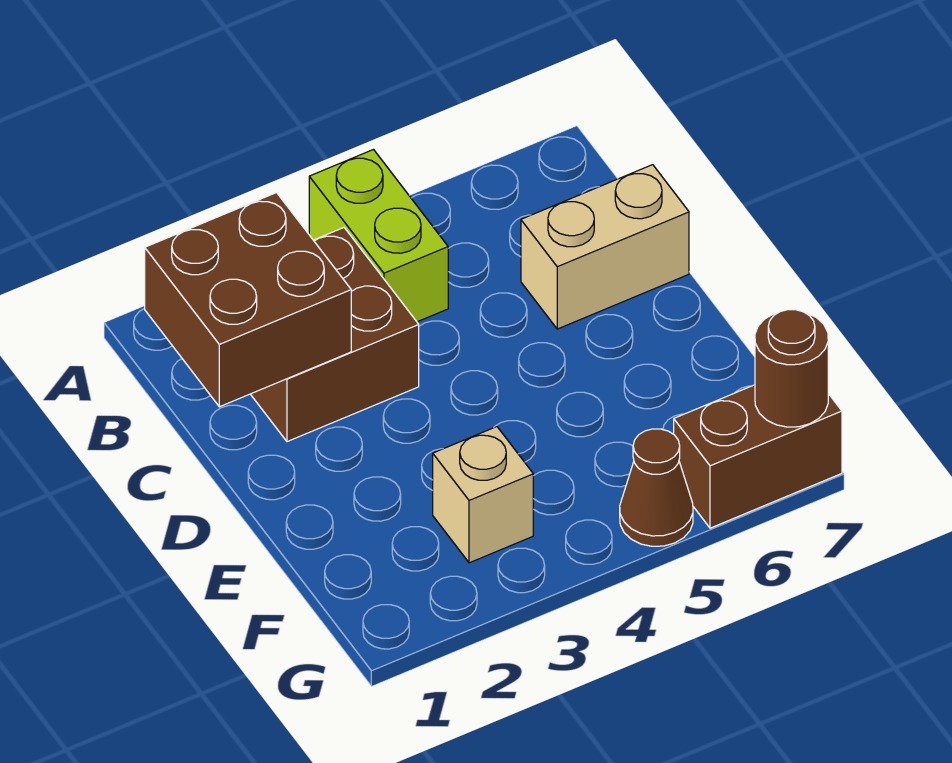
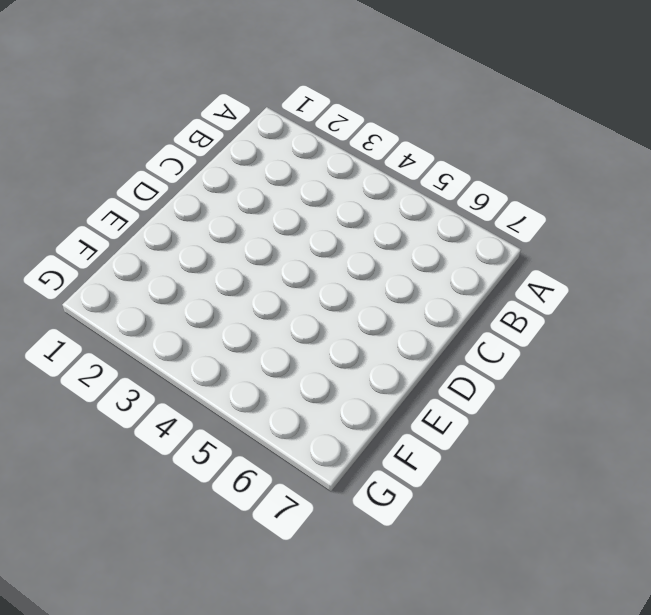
none -> lime 1x2 brick [309,150,448,322]
none -> brown 2x2 brick [251,228,419,442]

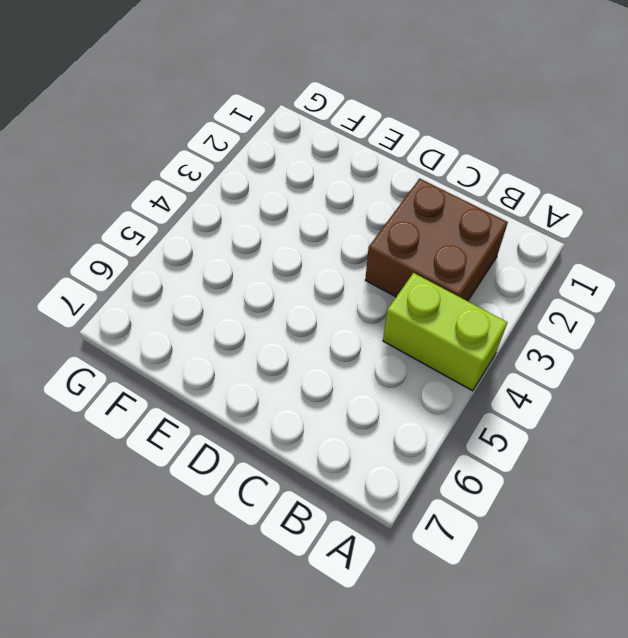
none -> tan 1x2 brick [521,165,689,329]
none -> tan 1x1 brick [433,427,533,563]

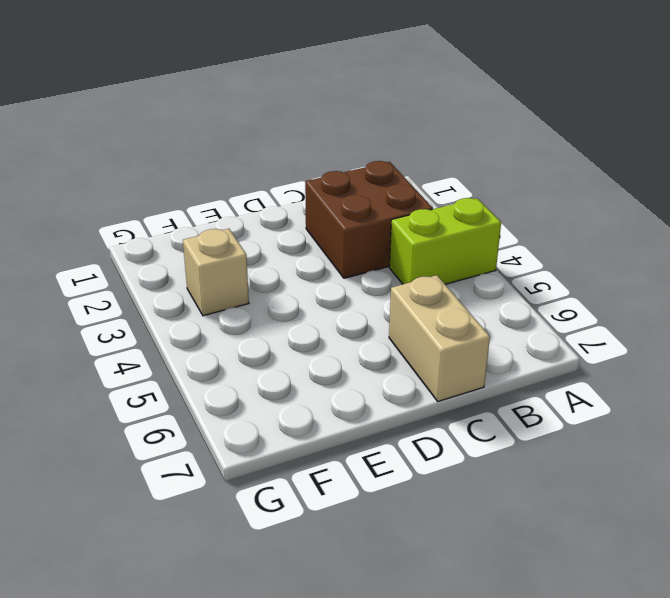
none -> brown 1x1 cone [620,429,693,546]
none -> brown 1x2 brick [674,385,842,528]

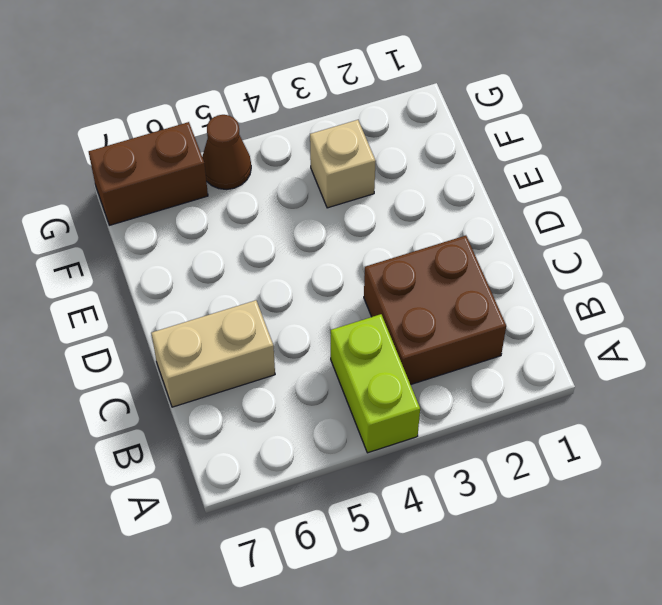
none -> brown 2x2 brick [145,193,351,407]
none -> brown 1x1 round brick [755,310,828,427]

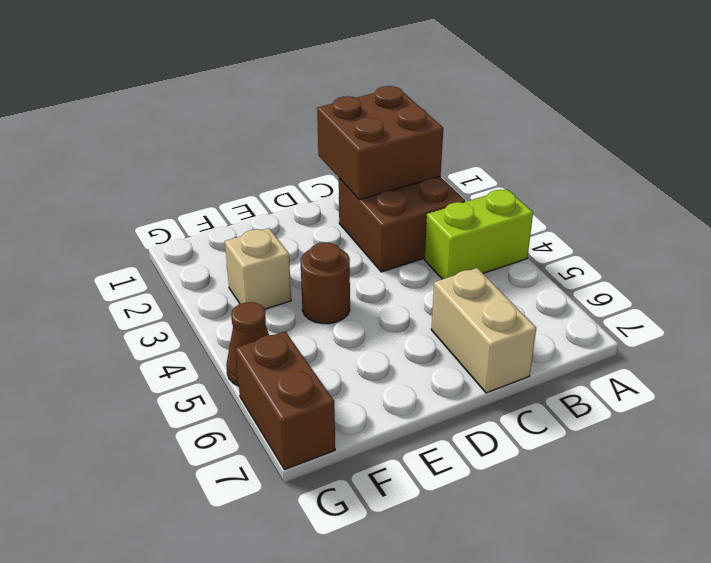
brown 1x1 round brick [301,242,350,324] -> brown 1x1 round brick moved to [755,310,828,427]

